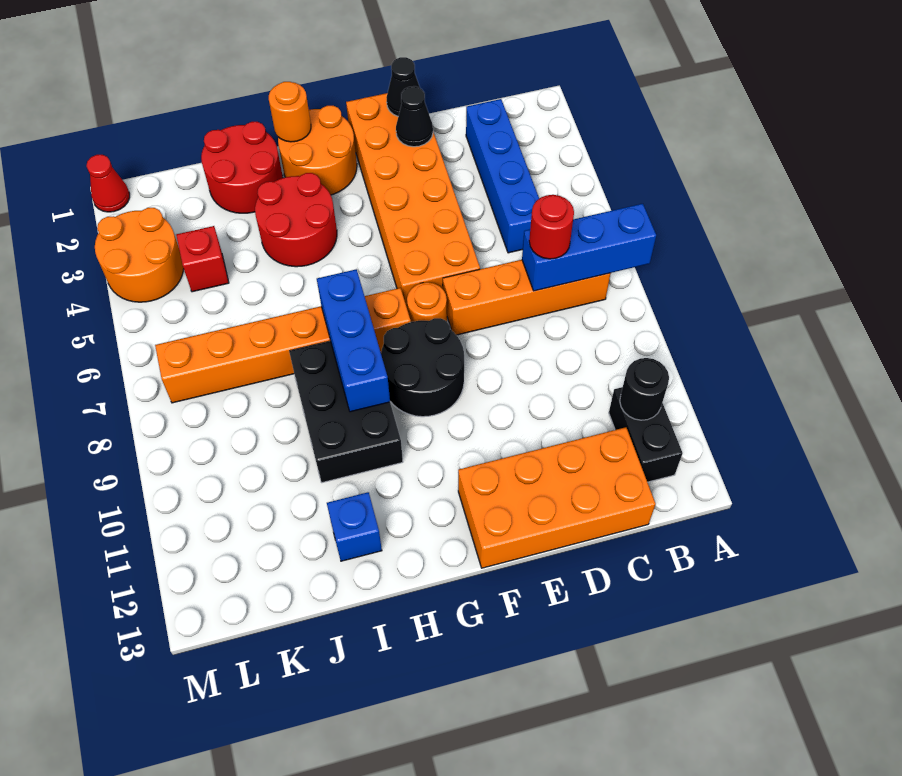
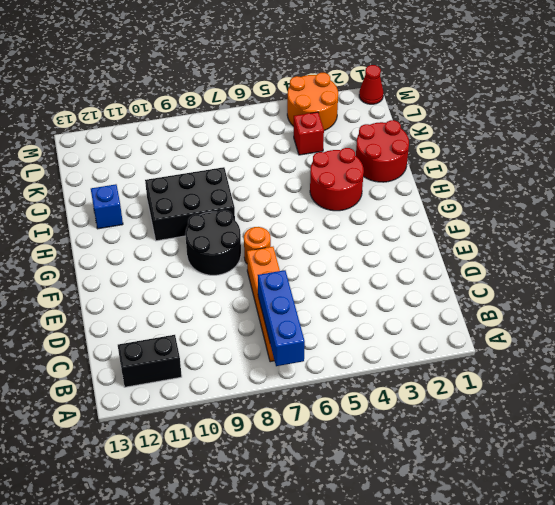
none -> blue 1x4 brick [466,99,539,253]
none -> orange 2x4 brick [458,427,656,568]
none -> orange 2x6 brick [346,93,480,310]

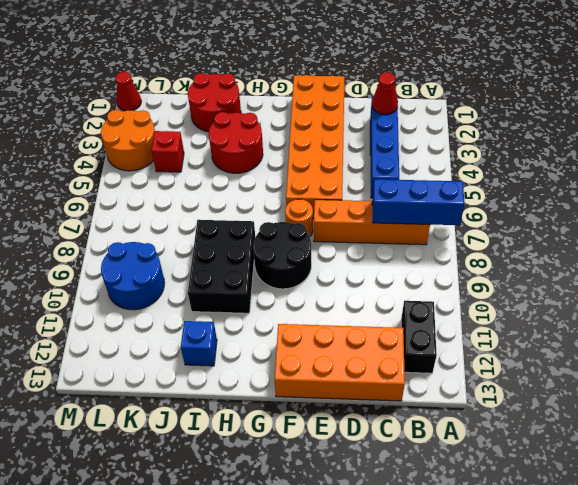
red 1x1 cone [372,72,398,115] -> none
blue 2x2 round brick [101,242,165,310] -> none
none -> orange 2x2 round brick [278,106,357,195]
none -> orange 1x6 brick [155,288,411,403]
none -> black 1x1 round brick [620,358,669,420]

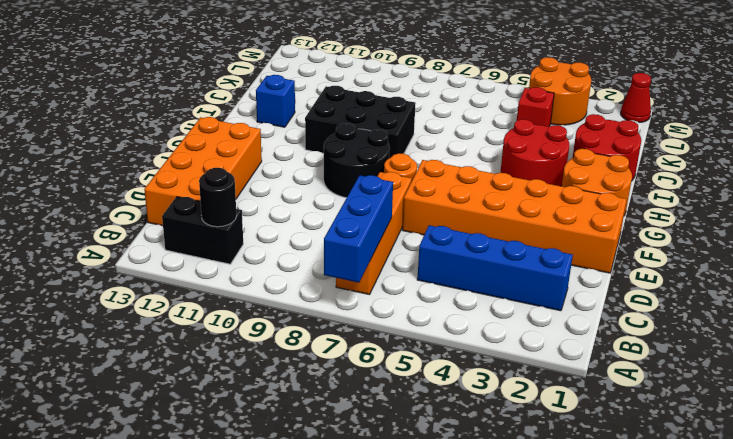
none -> orange 1x6 brick [155,288,411,403]
none -> black 1x1 cone [386,57,420,116]
none -> black 1x1 cone [396,86,433,147]

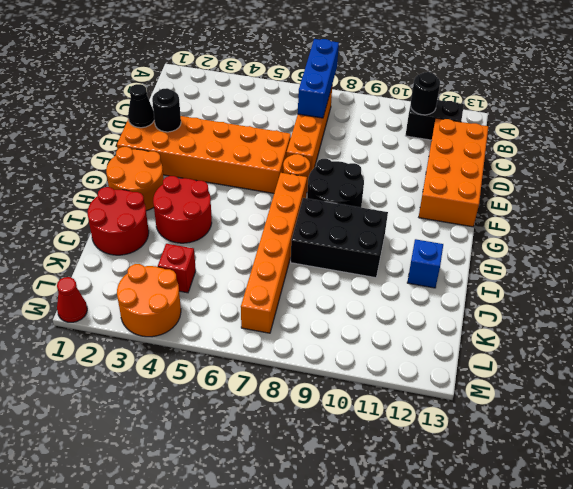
black 1x1 round brick [152,88,181,132] -> black 1x1 cone [396,86,433,147]
none -> blue 1x4 brick [466,99,539,253]
none -> orange 1x1 round brick [269,82,311,142]
none -> blue 1x3 brick [317,269,390,412]

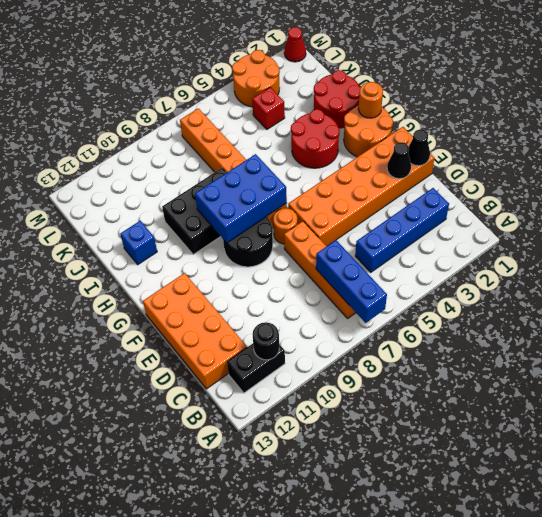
blue 2x3 brick [195,154,287,243] -> blue 1x3 brick [317,269,390,412]
none -> red 1x1 round brick [529,195,574,259]

